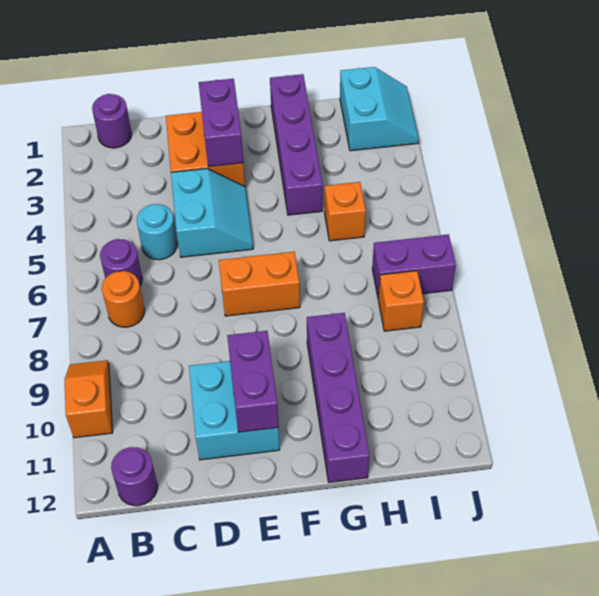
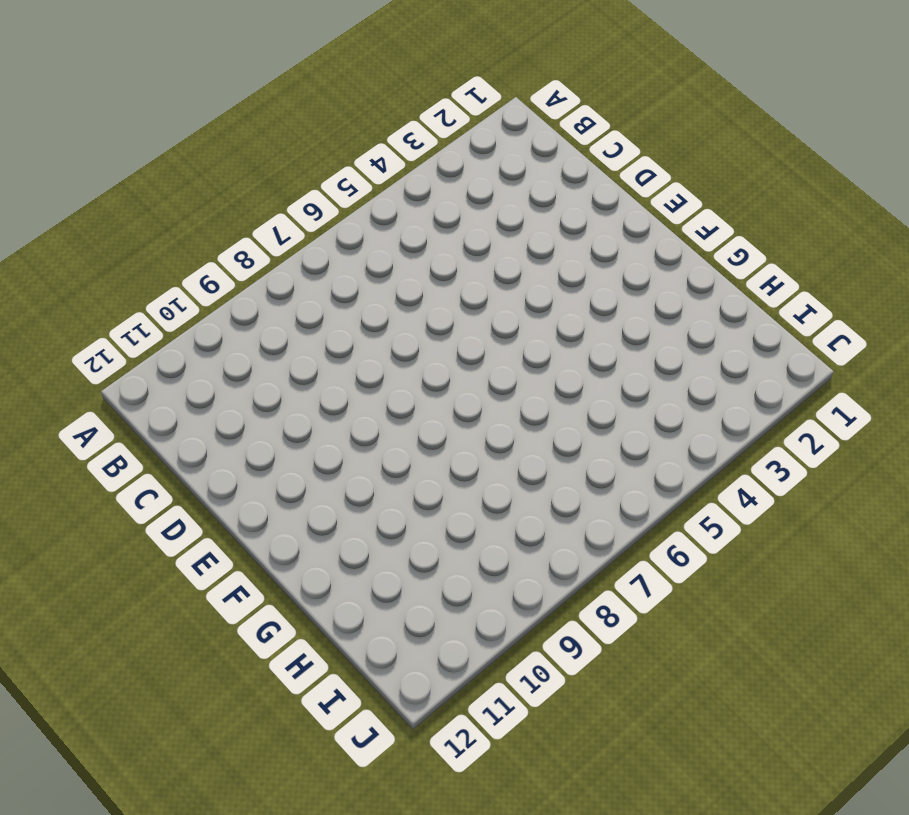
none -> orange 1x2 slope [65,360,113,438]
none -> purple 1x1 round brick [92,94,132,148]
none -> purple 1x1 round brick [100,239,142,285]

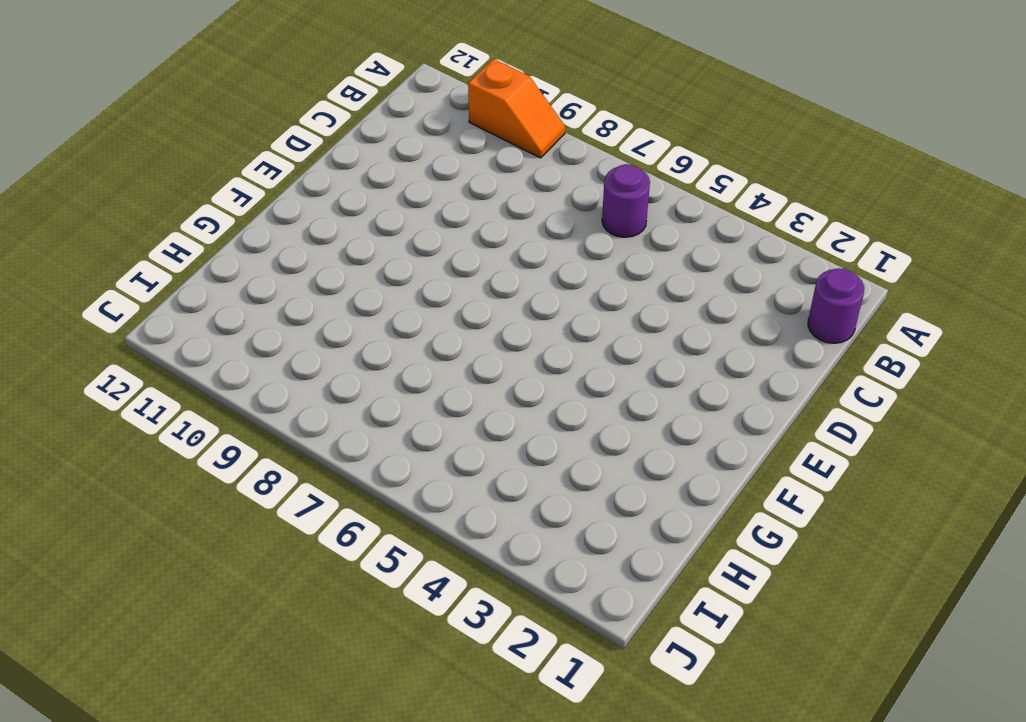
none -> orange 1x1 round brick [102,271,145,327]
none -> purple 1x1 round brick [111,447,158,506]
none -> cyan 1x1 round brick [137,204,177,260]

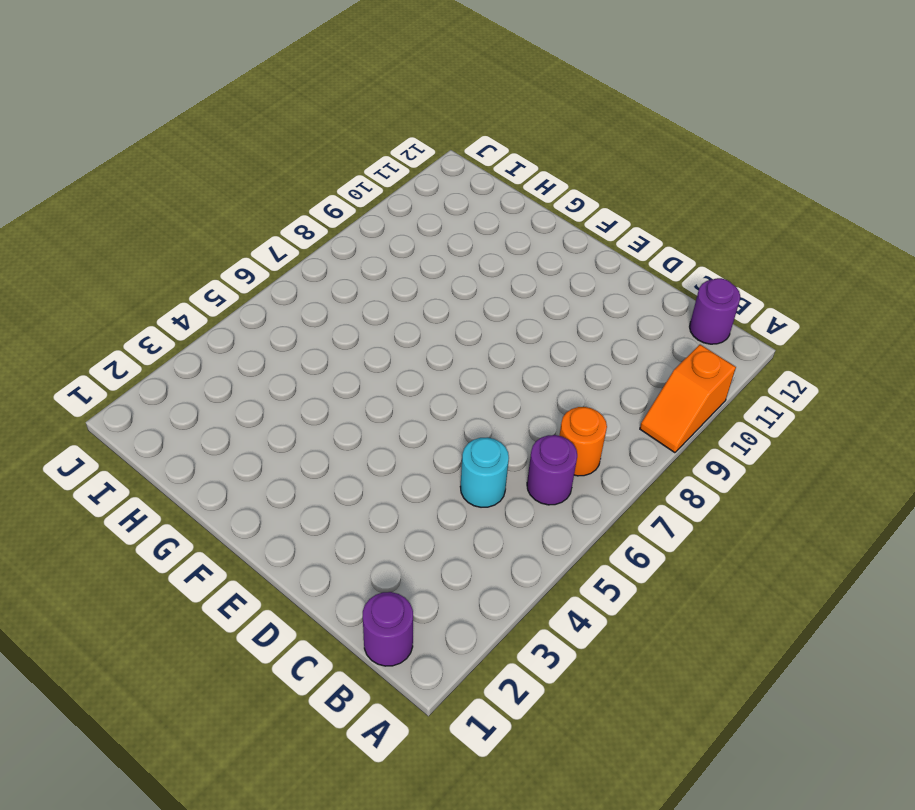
none -> orange 2x2 brick [166,112,245,186]
none -> cyan 2x2 slope [171,169,253,257]
none -> cyan 2x2 brick [189,361,280,460]

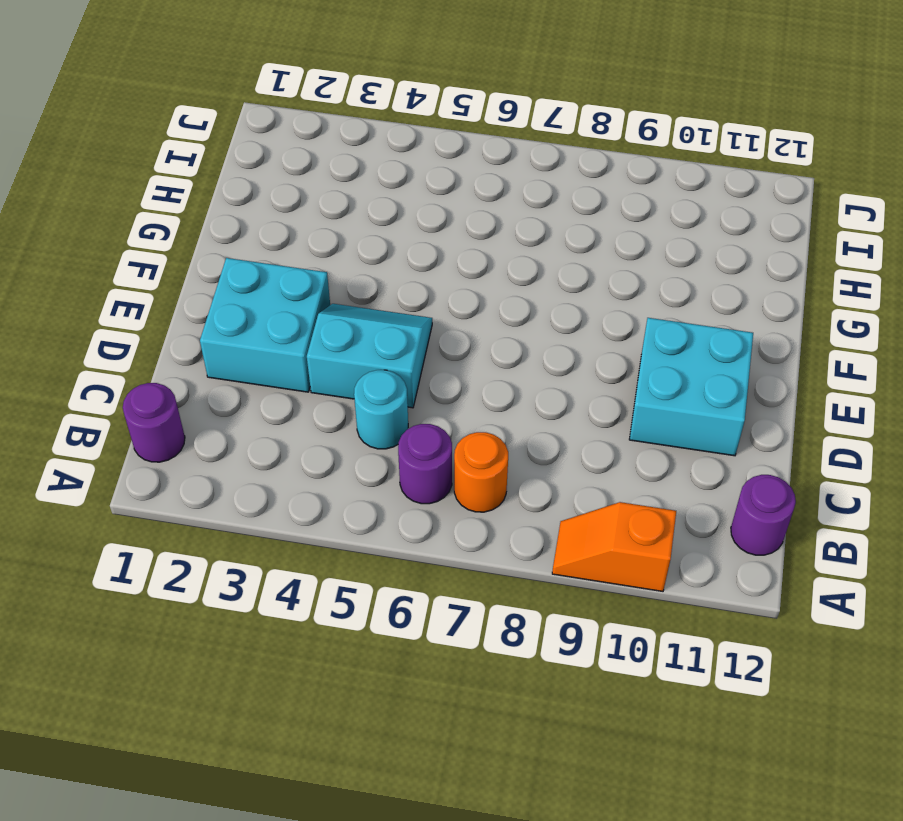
cyan 2x2 brick [200,258,330,392] -> orange 2x2 brick [166,112,245,186]
none -> orange 1x2 brick [219,252,300,316]
none -> purple 1x4 brick [270,74,323,215]
none -> purple 1x4 brick [307,313,369,482]

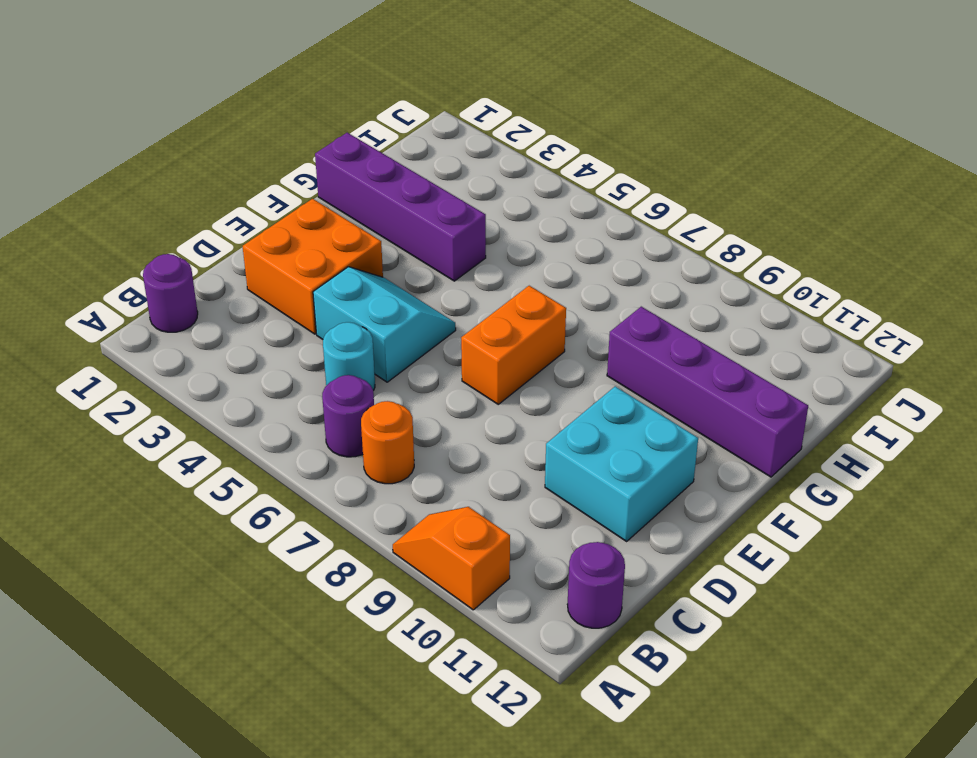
none -> orange 1x1 brick [324,182,366,241]
none -> cyan 2x2 slope [340,67,419,151]
none -> purple 1x2 brick [372,234,456,297]

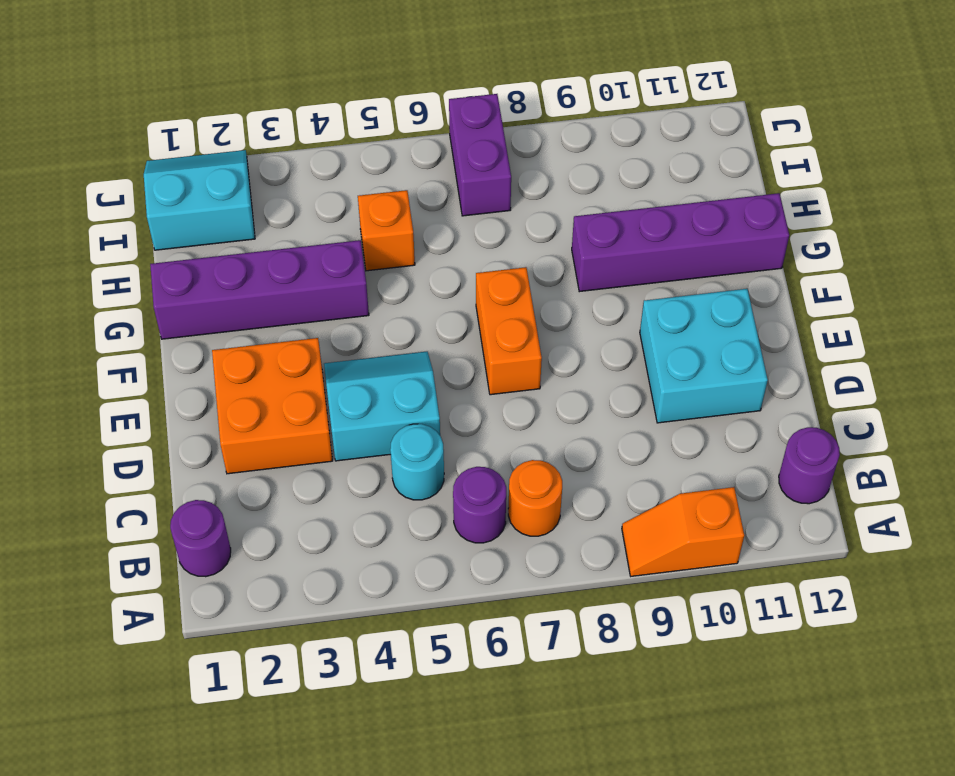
none -> orange 1x1 brick [378,271,424,331]
none -> purple 1x2 brick [199,79,243,167]
none -> purple 1x2 brick [227,331,279,432]

